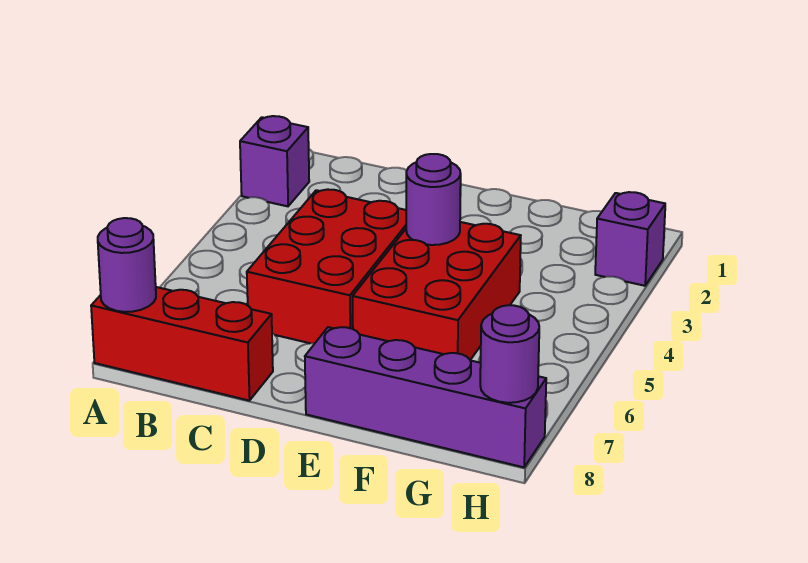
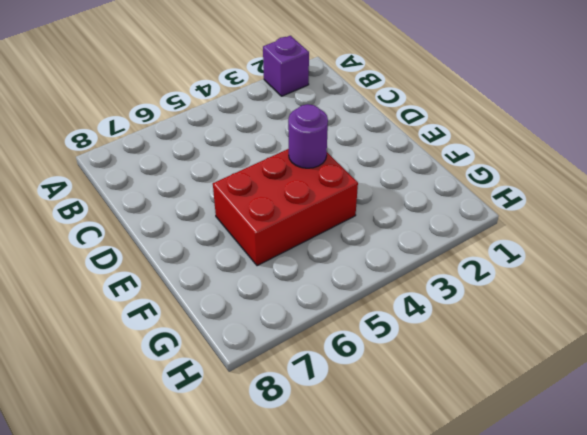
none -> red 1x3 brick [91,287,273,401]
none -> red 2x3 brick [247,189,406,343]

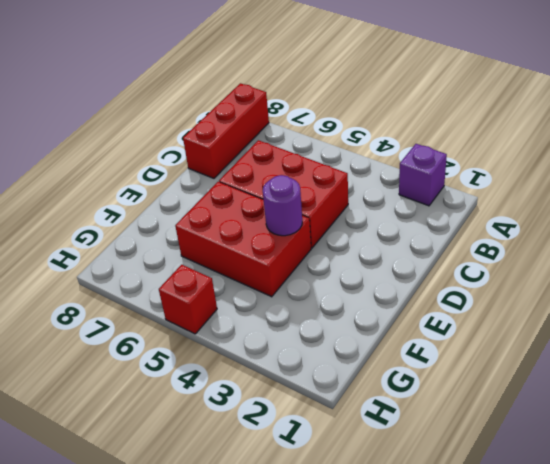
red 1x1 brick [159,265,217,334] -> none
none -> purple 1x4 brick [305,327,546,467]
none -> purple 1x1 brick [595,192,665,286]

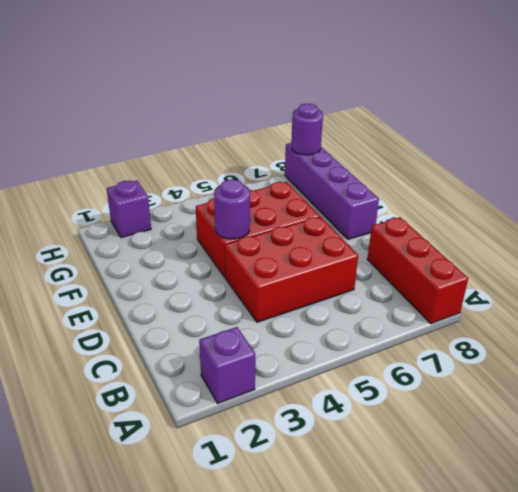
none -> purple 1x1 round brick [98,218,156,312]

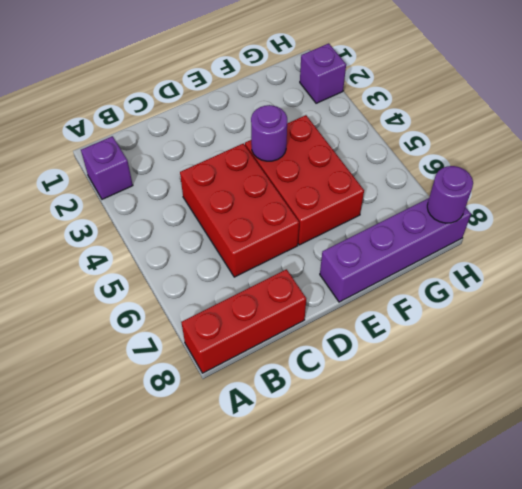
none -> purple 1x1 round brick [98,218,156,312]

